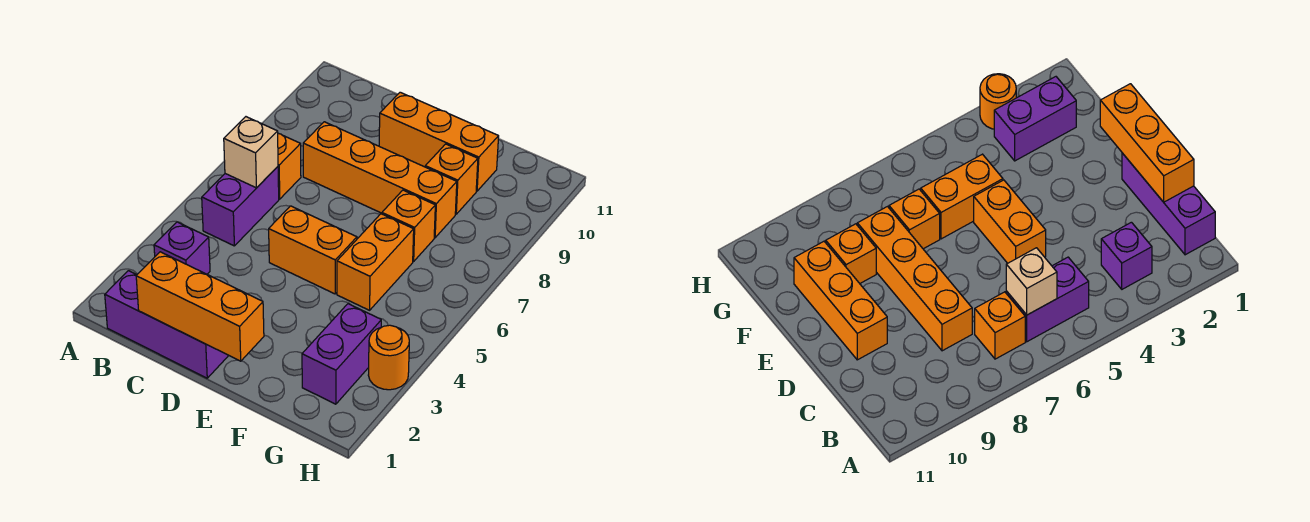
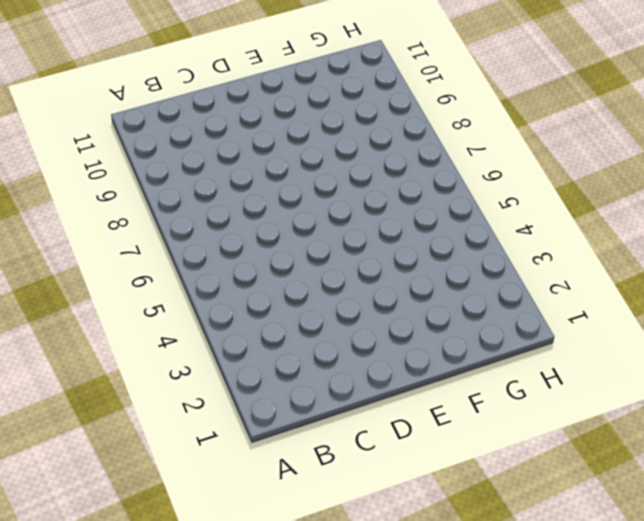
none -> purple 1x3 brick [105,271,229,378]
none -> purple 1x1 brick [154,222,210,274]
none -> purple 1x2 brick [202,167,279,246]

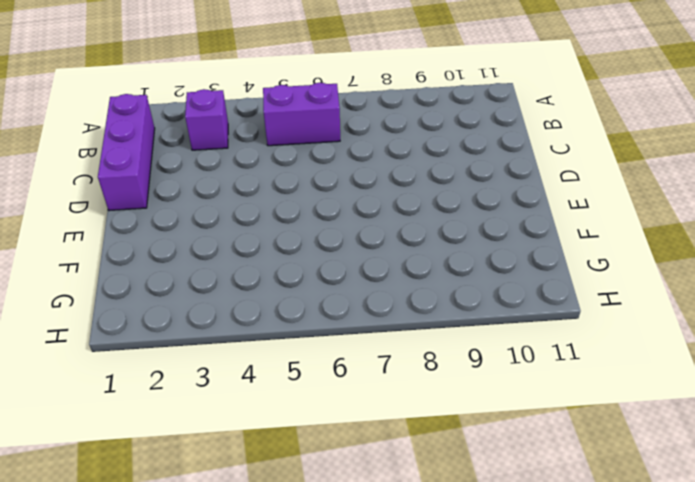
none -> orange 1x1 brick [278,134,301,199]
none -> orange 1x4 brick [303,122,457,238]
none -> orange 1x2 brick [269,206,357,294]

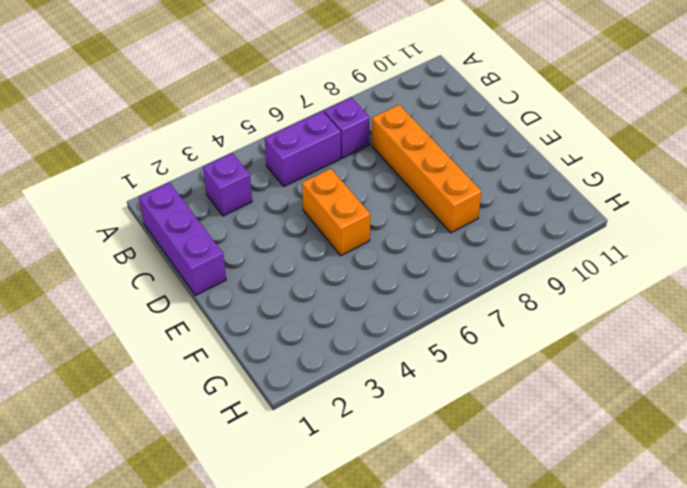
purple 1x1 brick [324,97,370,158] -> orange 1x1 brick [278,134,301,199]
none -> orange 1x3 brick [379,92,499,191]
none -> orange 1x2 brick [337,214,414,310]
none -> orange 1x1 brick [382,190,435,261]

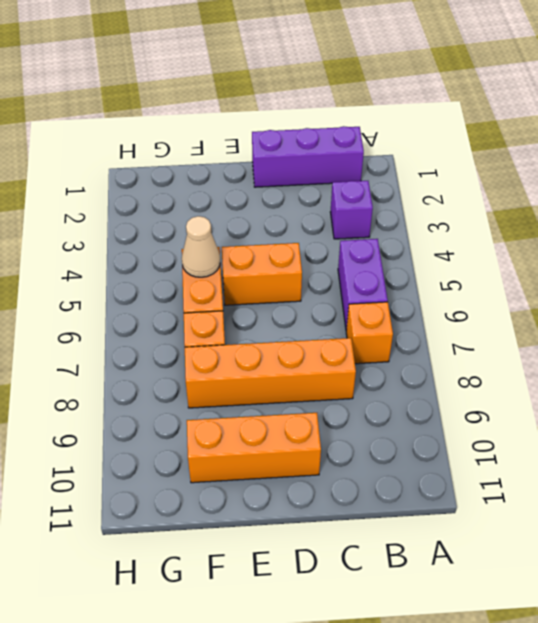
tan 1x1 cone [182,216,220,277] -> none
none -> orange 1x1 brick [425,144,478,214]
none -> purple 1x2 brick [302,304,381,404]
none -> orange 1x1 round brick [368,325,409,390]

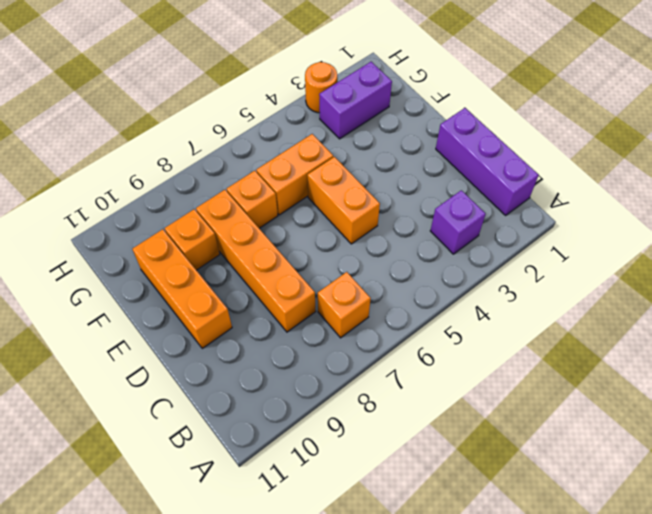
none -> purple 1x2 brick [202,167,279,246]
none -> tan 1x1 brick [224,117,278,188]
none -> orange 1x3 brick [136,252,264,361]

